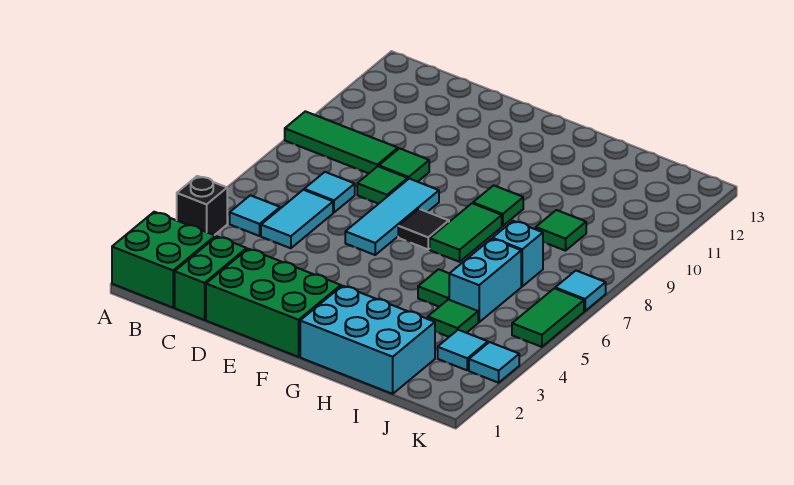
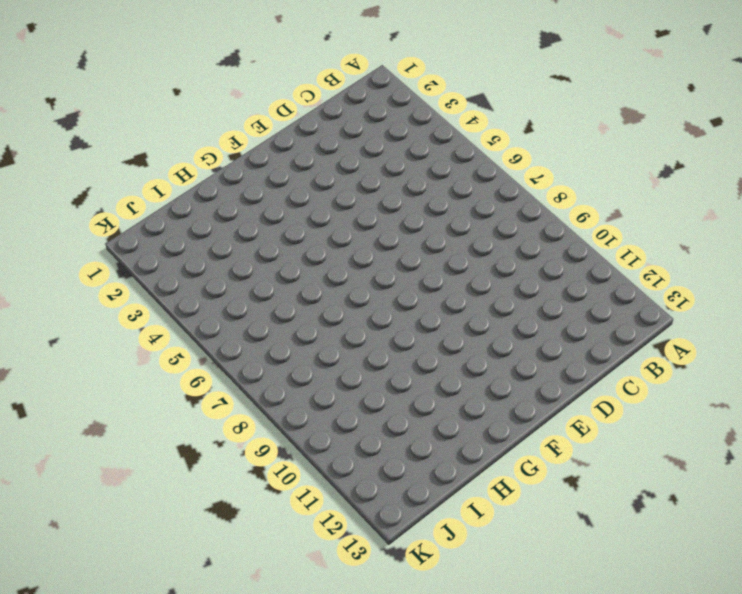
none -> green 2x2 brick [112,212,215,308]
none -> black 1x1 brick [177,176,227,235]
none -> green 1x3 tile [285,111,398,173]

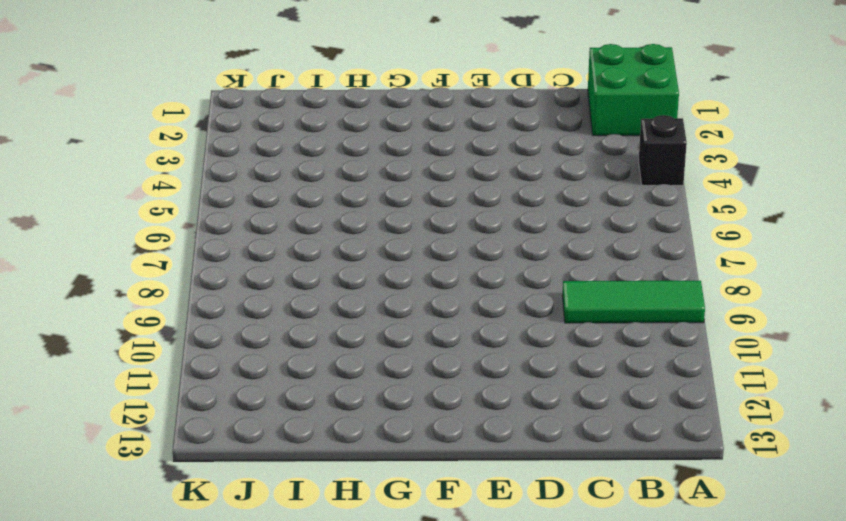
none -> cyan 1x1 tile [230,195,280,236]
none -> green 1x2 brick [175,237,247,320]
none -> cyan 1x2 tile [261,190,333,248]

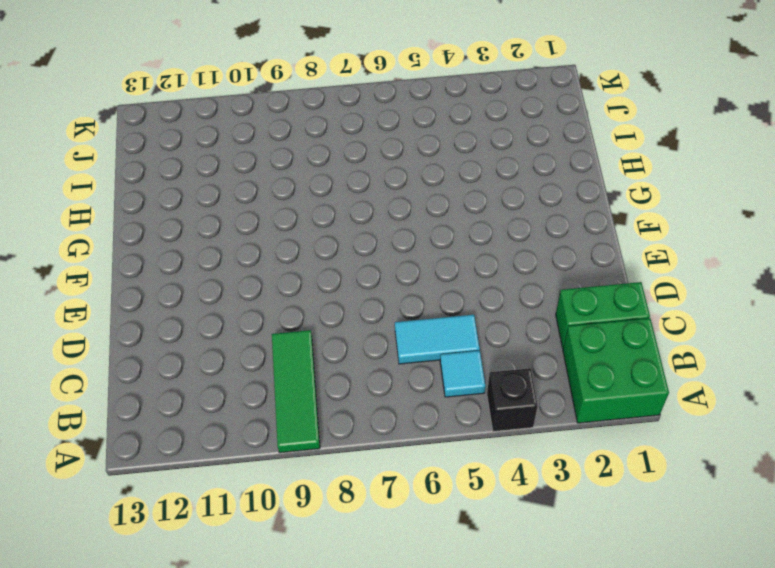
none -> cyan 1x1 tile [304,172,355,212]
none -> green 2x3 brick [206,249,341,357]
none -> green 1x1 tile [357,166,408,204]

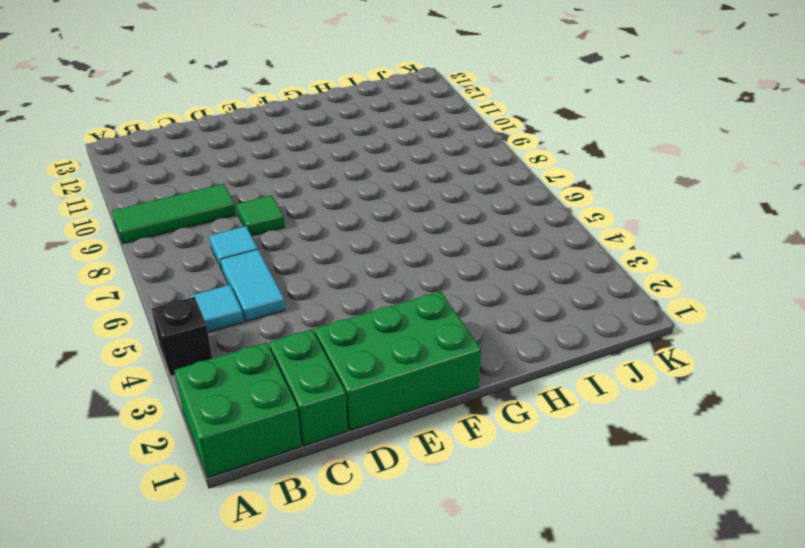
none -> green 1x1 tile [379,148,429,182]
none -> cyan 1x3 tile [345,179,439,255]
none -> black 1x1 tile [398,209,449,249]

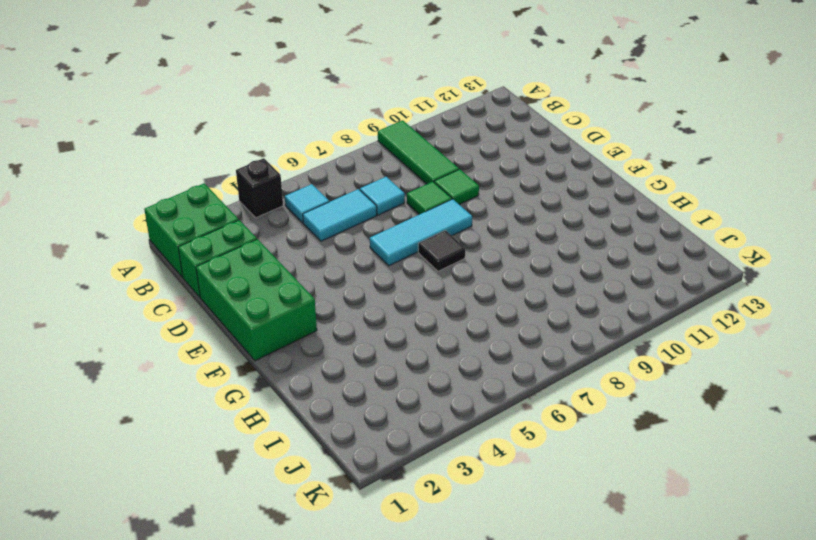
none -> cyan 2x3 brick [300,286,435,394]
none -> green 1x2 tile [430,203,502,262]
none -> green 1x1 tile [473,185,523,226]

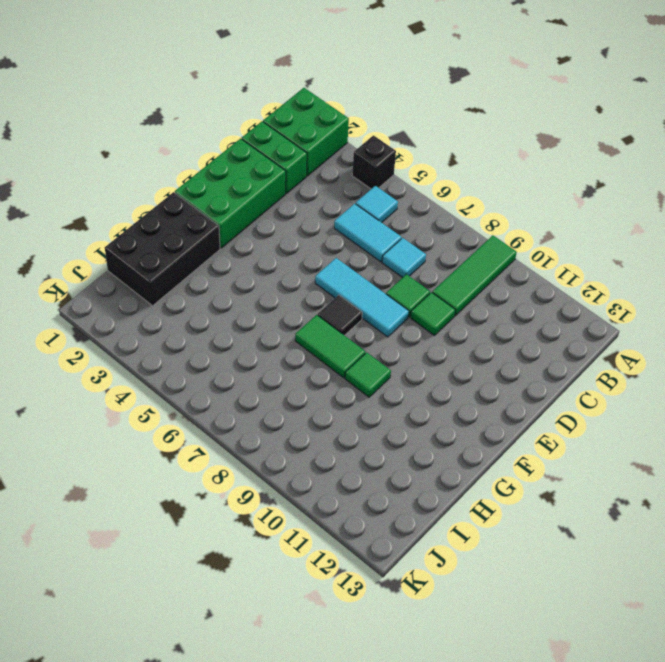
black 2x3 brick [105,192,220,306] -> cyan 2x3 brick [300,286,435,394]
none -> green 1x1 tile [418,269,449,307]
none -> green 1x1 tile [428,300,478,337]
none -> cyan 1x2 brick [449,239,521,322]

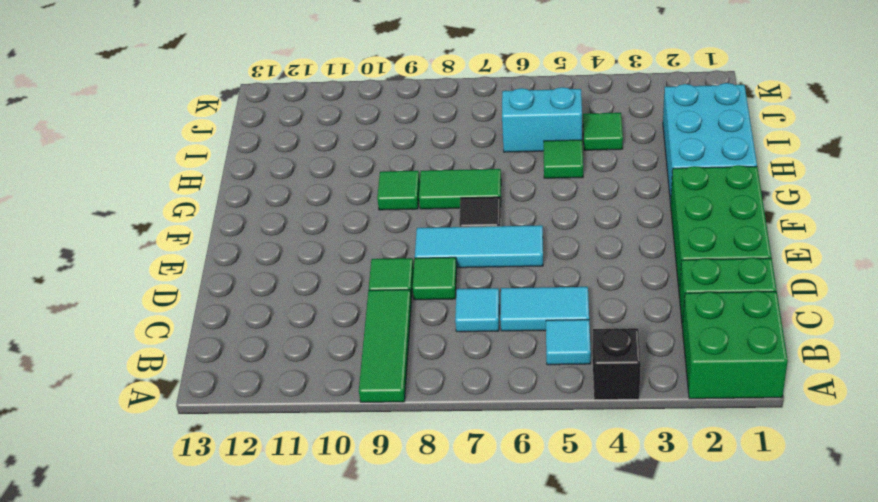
none -> cyan 1x1 brick [493,221,543,286]
none -> green 1x1 tile [536,210,586,251]
none -> cyan 1x1 tile [438,330,488,370]

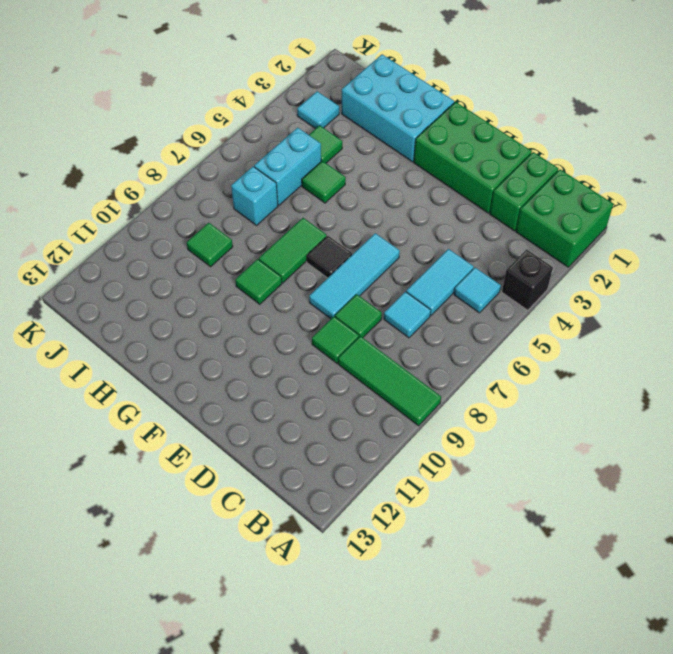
none -> cyan 1x1 tile [469,342,519,383]
none -> green 1x2 tile [512,288,584,347]
none -> cyan 1x1 tile [555,271,606,311]

